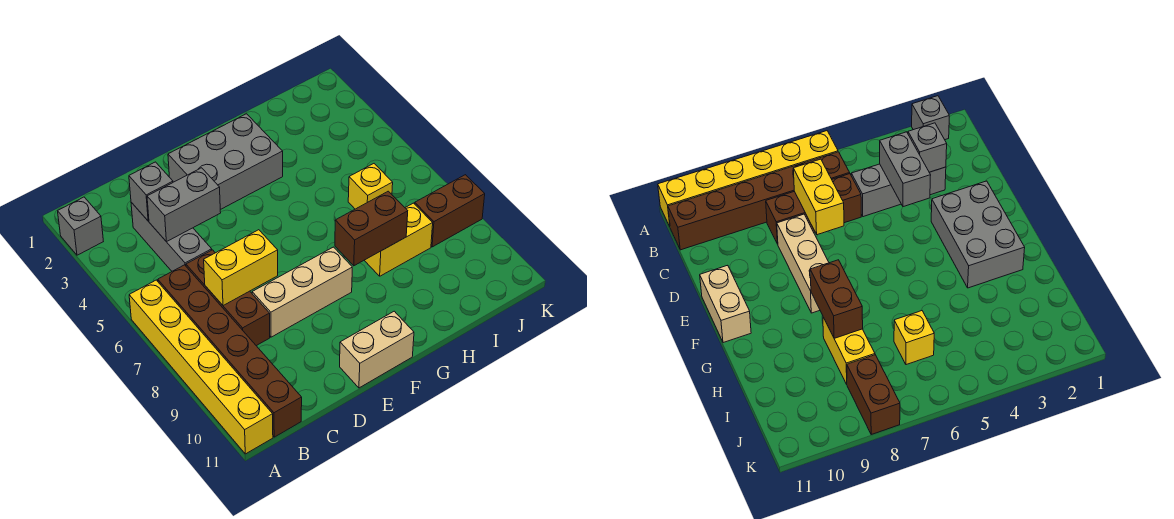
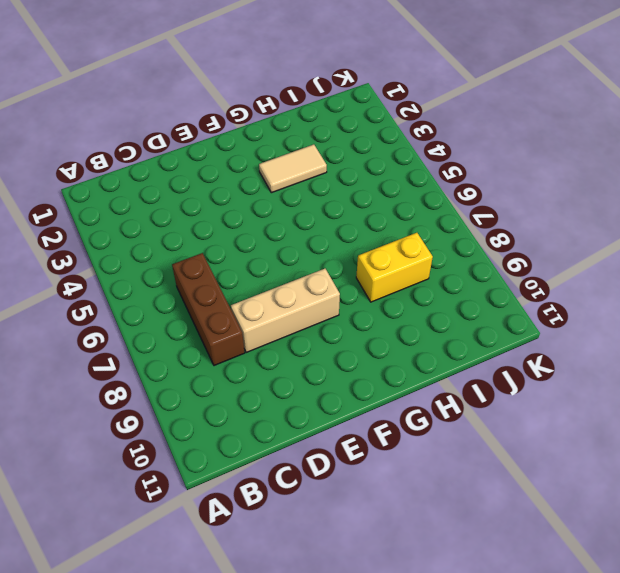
tan 1x2 tile [259,144,327,193] -> grey 2x3 brick [168,114,283,210]
none -> grey 1x1 brick [58,197,103,255]
none -> yellow 1x6 brick [129,280,273,454]
none -> brown 1x6 brick [158,265,302,437]

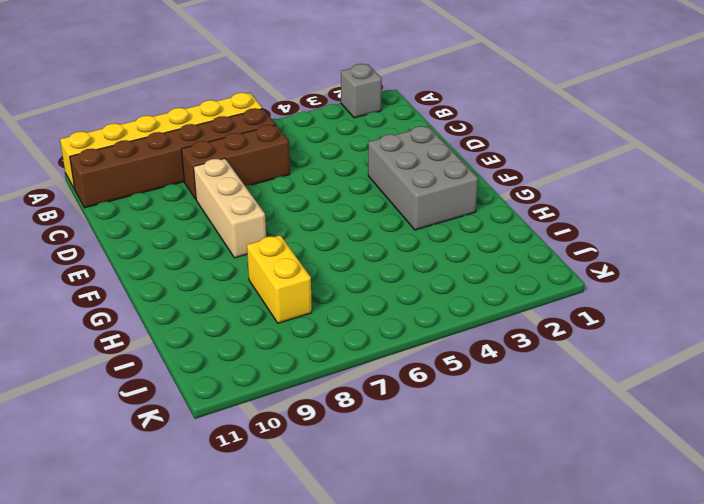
none -> grey 1x3 brick [131,202,212,271]
none -> tan 1x2 brick [340,311,414,388]
none -> yellow 1x1 brick [348,164,393,209]

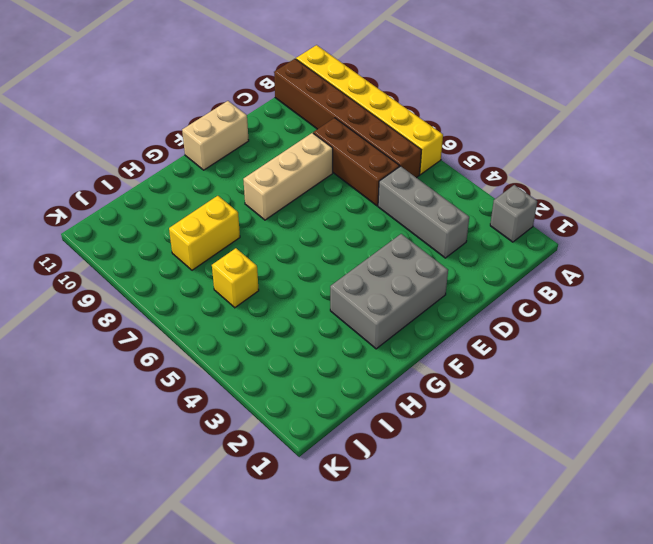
none -> brown 1x2 brick [415,175,485,247]
none -> grey 1x1 brick [129,162,173,221]
none -> grey 1x2 brick [147,168,221,242]

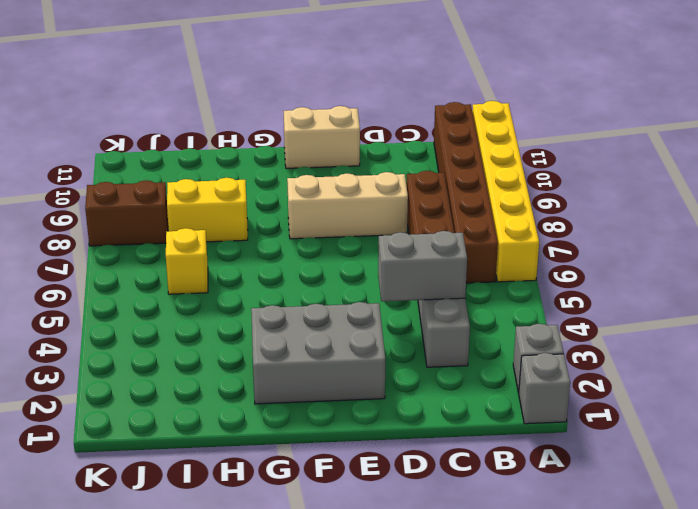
grey 1x1 brick [519,353,570,424] -> grey 1x1 brick moved to [129,162,173,221]
none -> yellow 1x2 brick [204,230,278,306]
none -> brown 1x2 brick [335,191,408,266]

